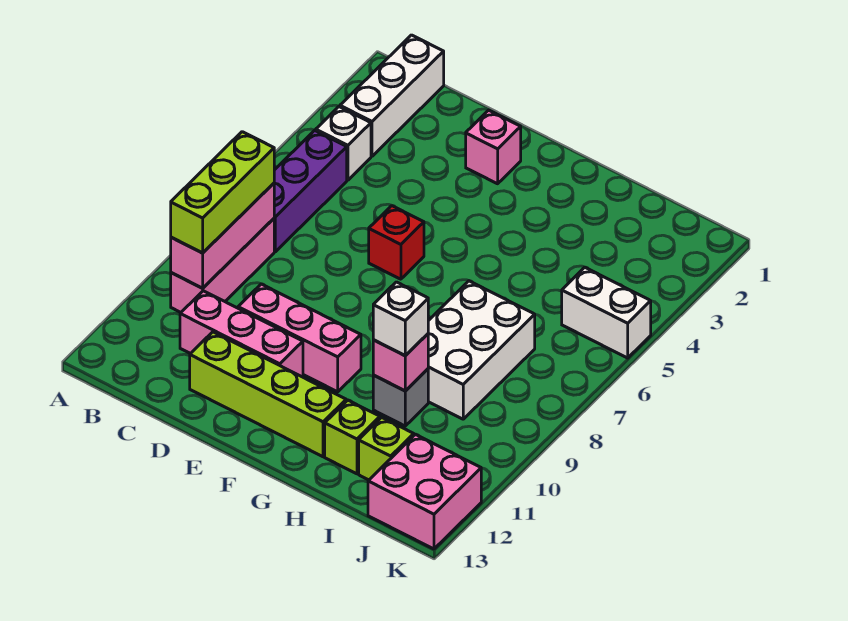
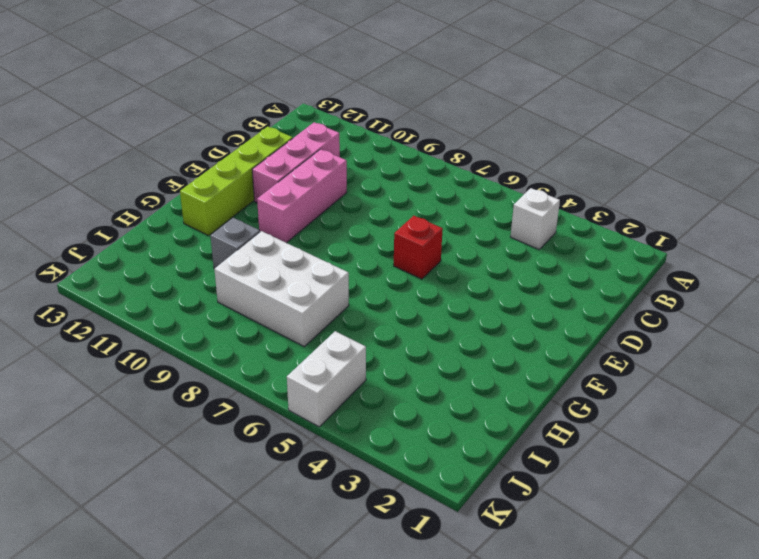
none -> white 1x3 brick [340,35,444,156]
none -> purple 1x3 brick [274,130,347,252]
none -> pink 1x3 brick [171,219,274,312]

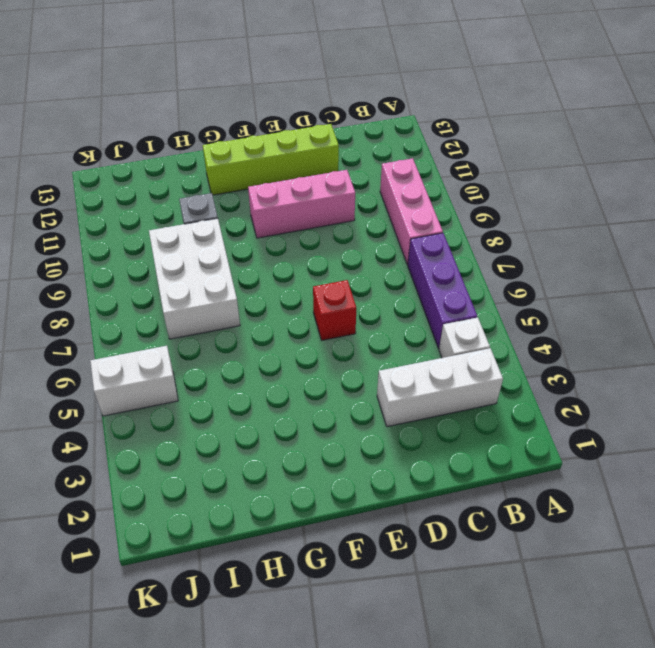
white 1x3 brick [377,348,503,427] -> white 1x3 brick turned to [340,35,444,156]
none -> pink 1x3 brick [180,291,303,377]
none -> pink 1x1 brick [466,110,521,184]
none -> lime 1x1 brick [325,400,380,474]

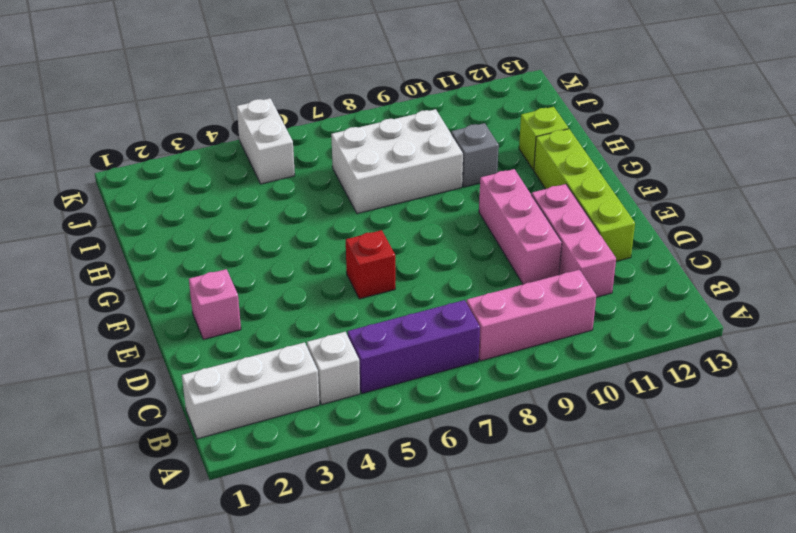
none -> lime 1x1 brick [359,417,414,480]
none -> pink 2x2 brick [368,434,481,549]
none -> pink 1x3 brick [171,183,274,288]

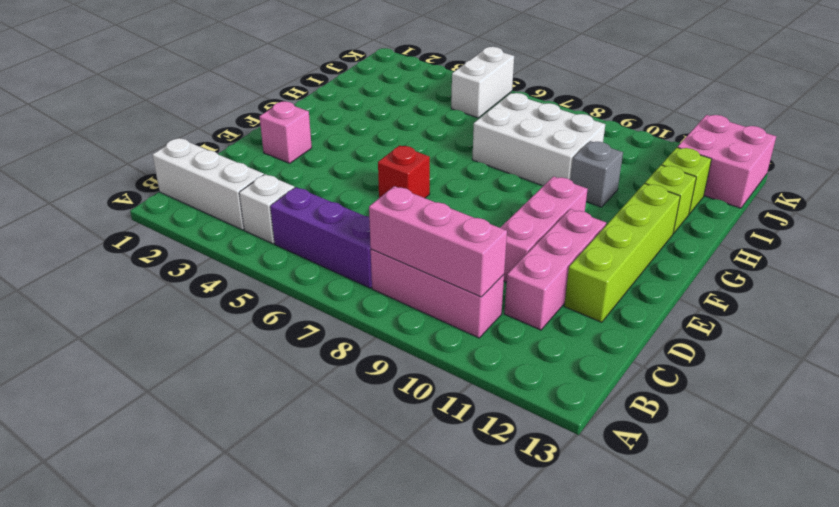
none -> pink 1x1 brick [373,334,428,391]
none -> lime 1x3 brick [171,132,274,253]
none -> white 1x1 brick [373,282,428,356]

